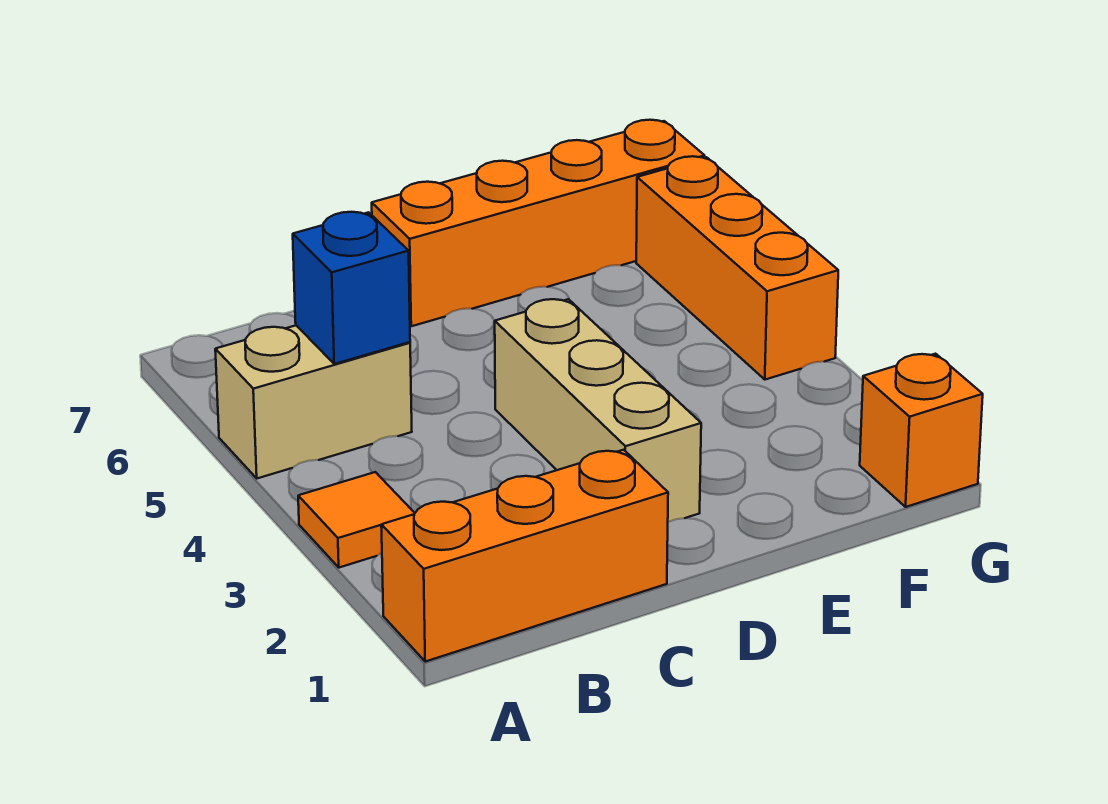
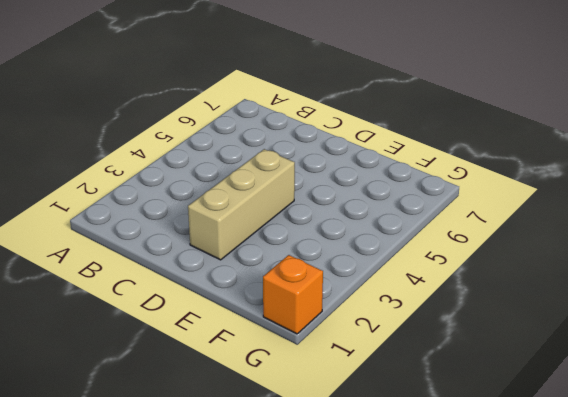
none -> orange 1x3 brick [381,450,668,662]
none -> orange 1x1 tile [298,472,415,568]

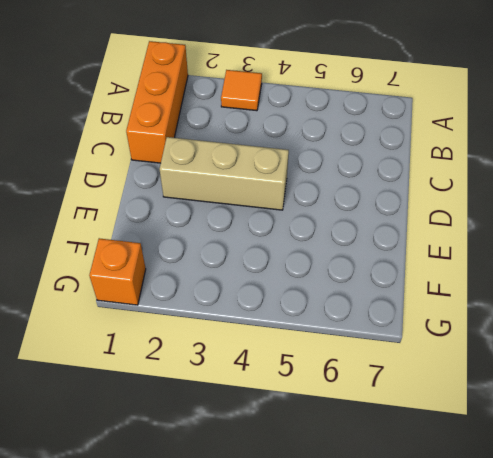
none -> tan 1x2 brick [215,326,412,478]
none -> orange 1x4 brick [372,120,705,326]

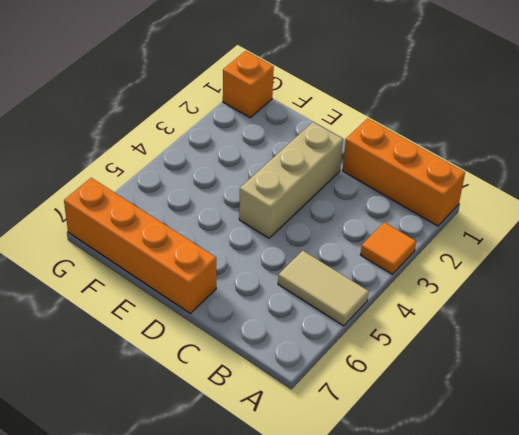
tan 1x2 tile [278,251,369,326] -> tan 1x2 brick [215,326,412,478]
none -> orange 1x3 brick [636,156,838,380]
none -> blue 1x1 brick [293,212,410,364]

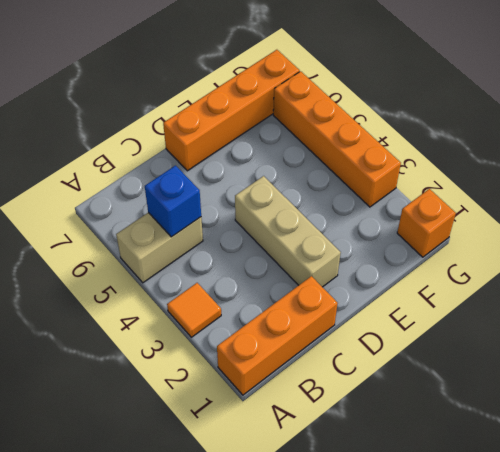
orange 1x4 brick [273,71,401,207] -> orange 1x3 brick [636,156,838,380]

